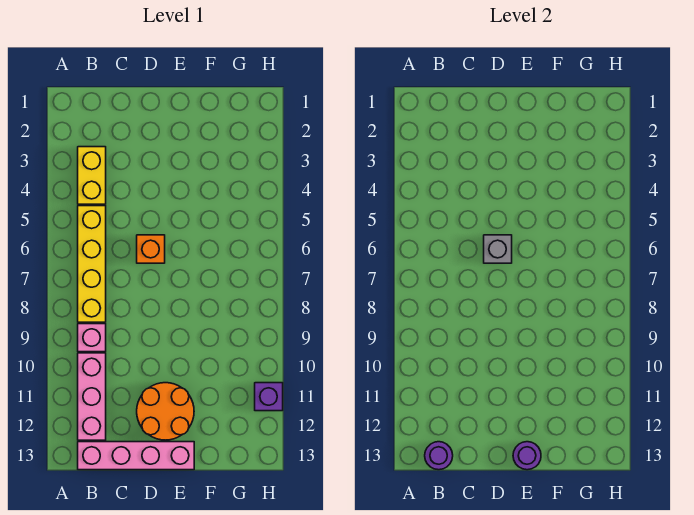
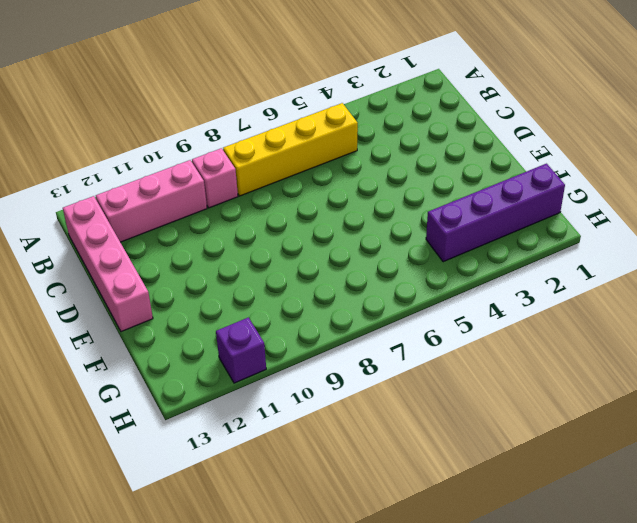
purple 1x4 brick [426,164,565,262] -> none
none -> yellow 1x2 brick [78,147,106,204]
none -> orange 1x1 brick [137,235,165,263]

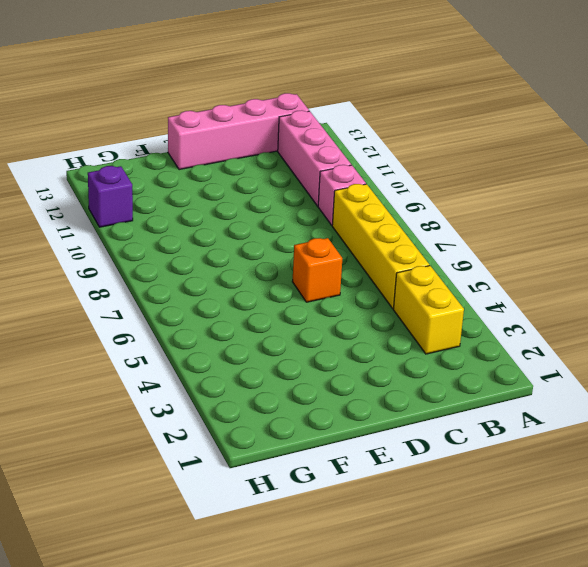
none -> orange 2x2 round brick [137,383,194,440]
none -> purple 1x1 round brick [425,442,453,470]

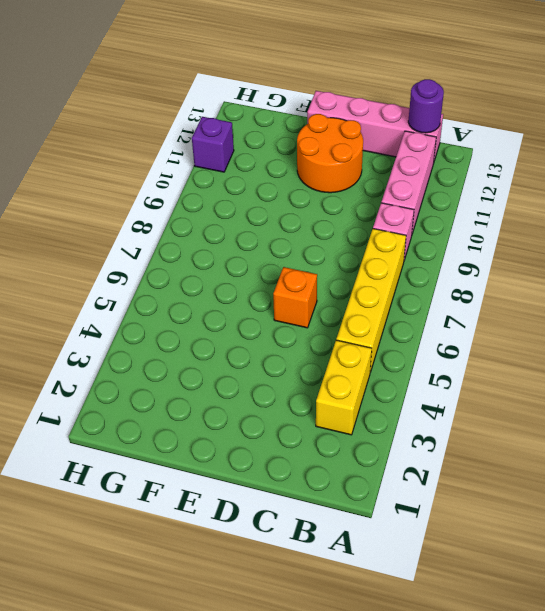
none -> grey 1x1 brick [484,235,512,263]
none -> purple 1x1 round brick [513,442,541,470]

